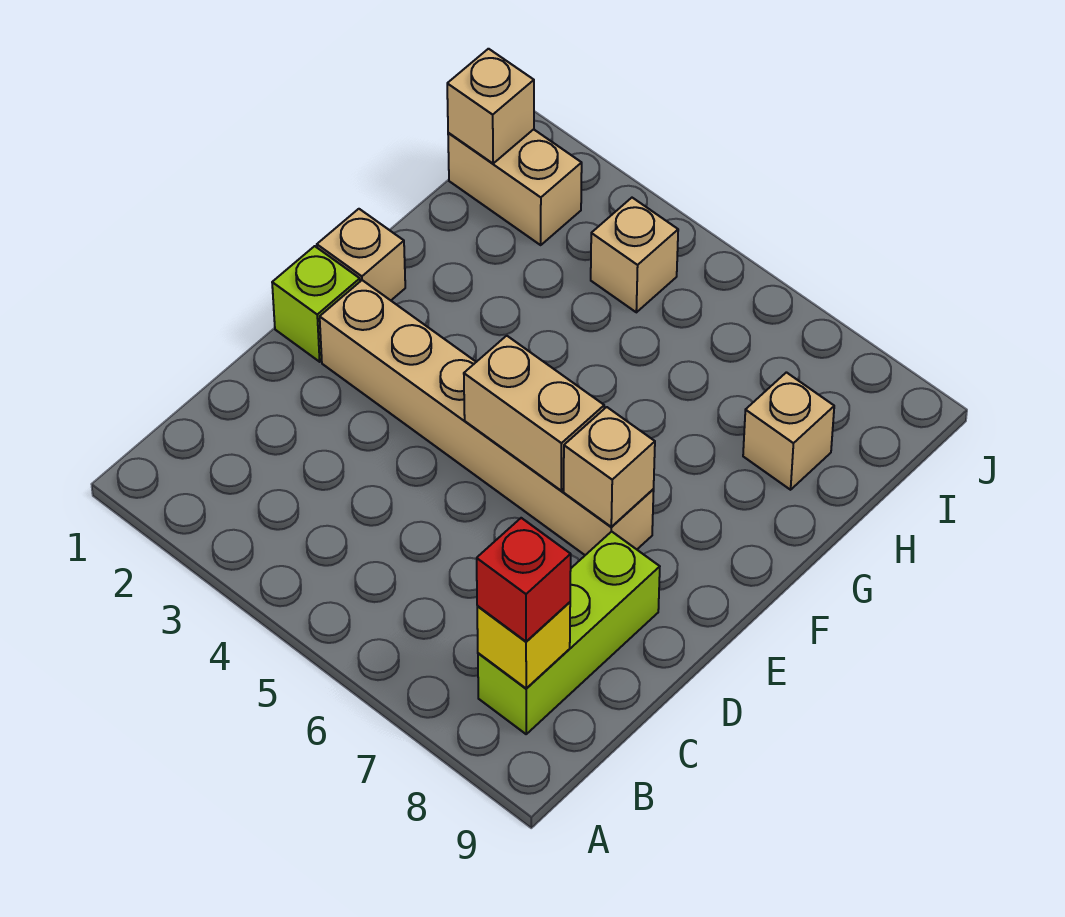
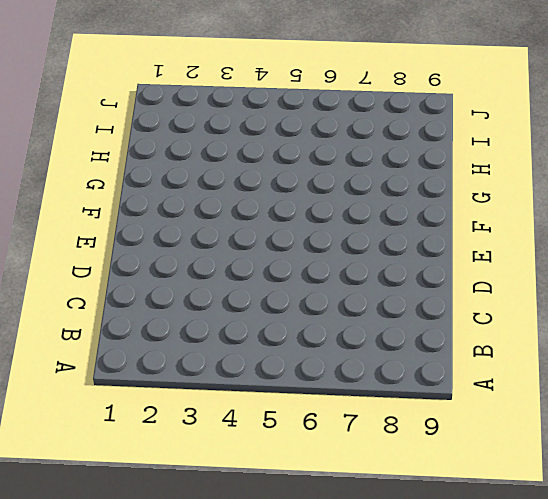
none -> lime 1x3 brick [478,531,660,734]
none -> lime 1x1 brick [272,246,360,362]
none -> tan 1x6 brick [320,280,654,555]

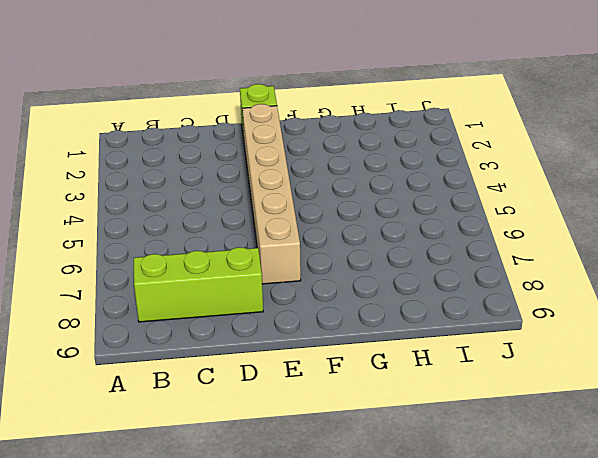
none -> tan 1x1 brick [317,209,405,300]
none -> tan 1x1 brick [743,372,834,490]
none -> tan 1x2 brick [448,129,582,245]

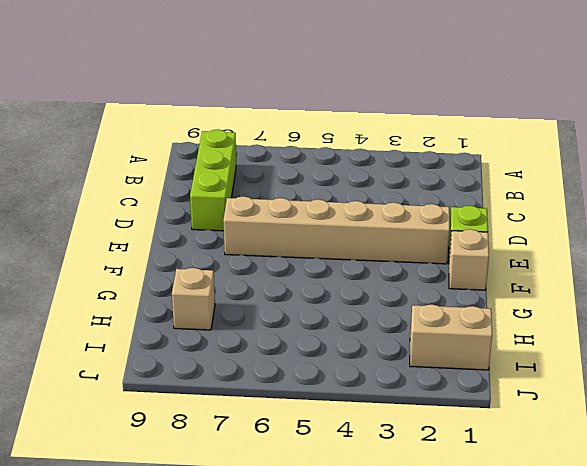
none -> tan 1x1 brick [591,198,678,312]
none -> yellow 1x1 brick [477,602,570,688]
none -> tan 1x2 brick [464,336,604,490]

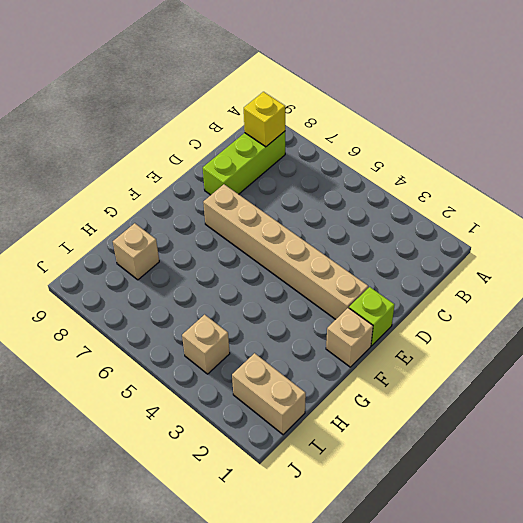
none -> tan 1x2 brick [464,336,604,490]
none -> tan 1x1 brick [564,407,655,527]
none -> tan 1x1 brick [447,49,534,164]

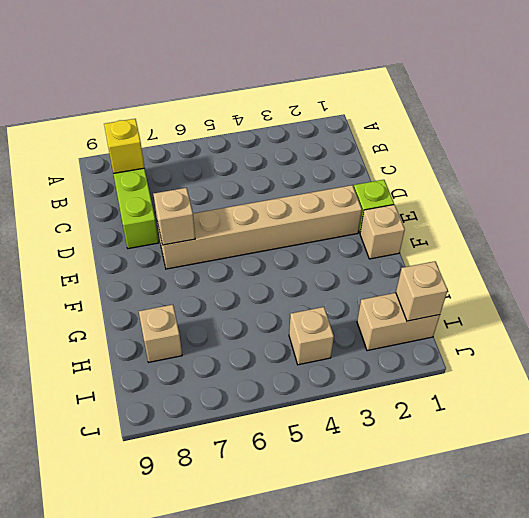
none -> tan 1x2 brick [464,336,604,490]
none -> red 1x1 brick [477,518,571,642]

